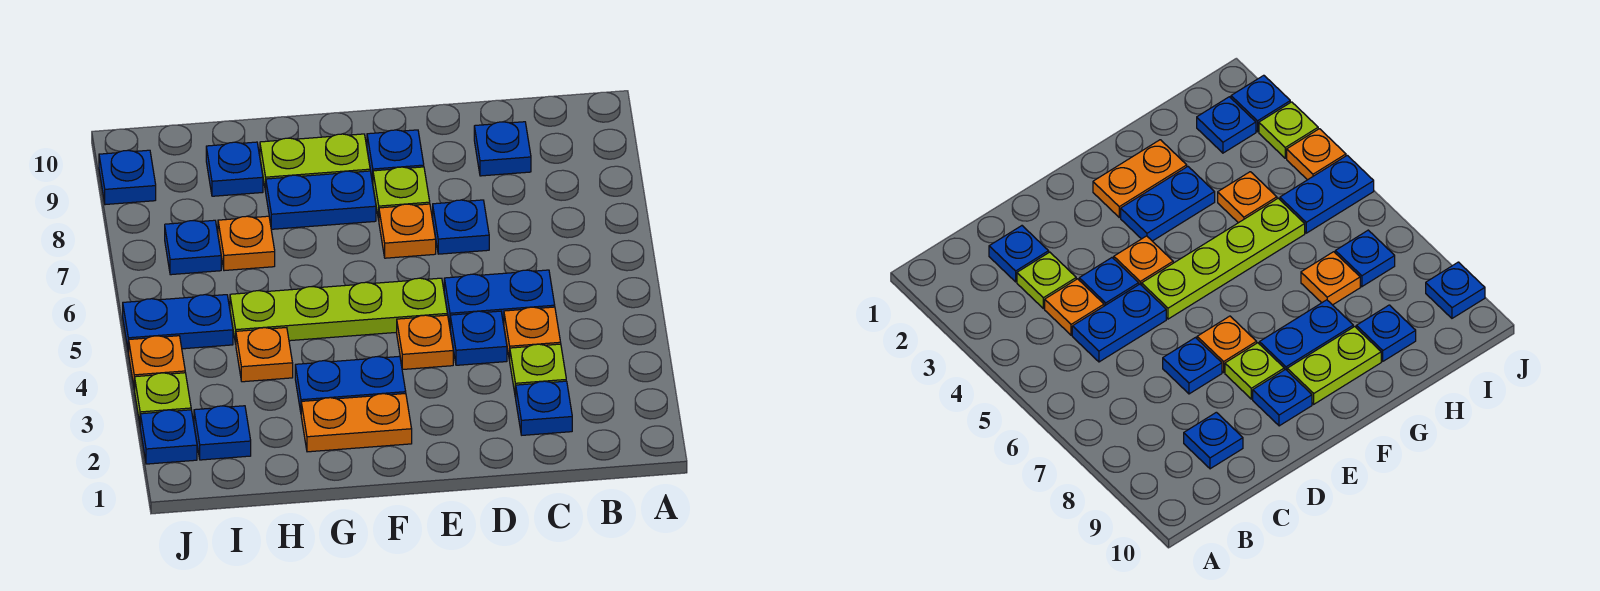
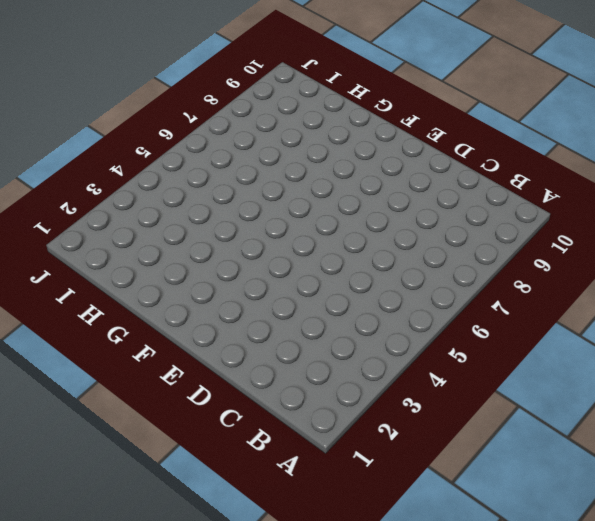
none -> blue 1x1 plate [516,381,572,435]
none -> lime 1x1 plate [510,344,566,398]
none -> orange 1x1 plate [504,307,561,361]

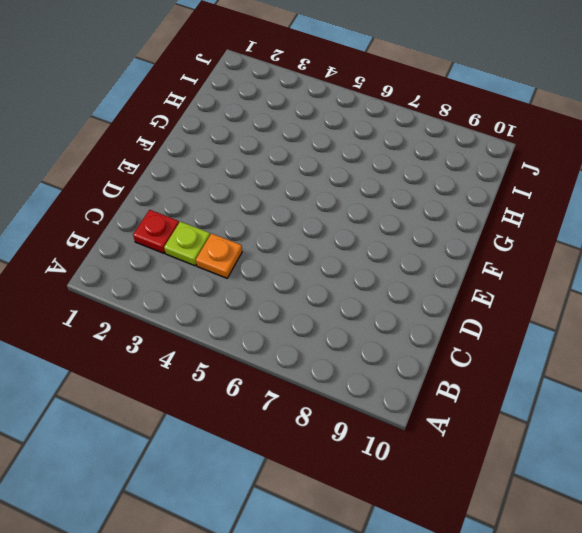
red 1x1 plate [133,210,179,253] -> blue 1x1 plate [516,381,572,435]
none -> blue 1x2 plate [444,270,555,325]
none -> blue 1x1 plate [474,122,531,176]
none -> blue 1x1 plate [450,311,507,365]

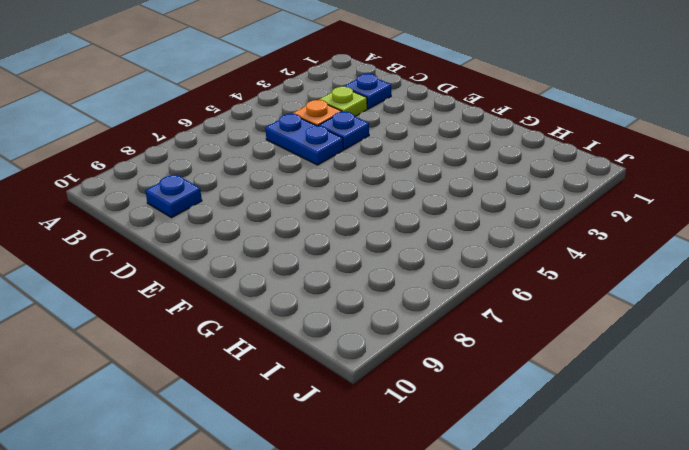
none -> blue 1x1 plate [433,200,489,254]
none -> orange 1x1 plate [397,315,453,369]
none -> lime 1x4 plate [230,278,447,344]

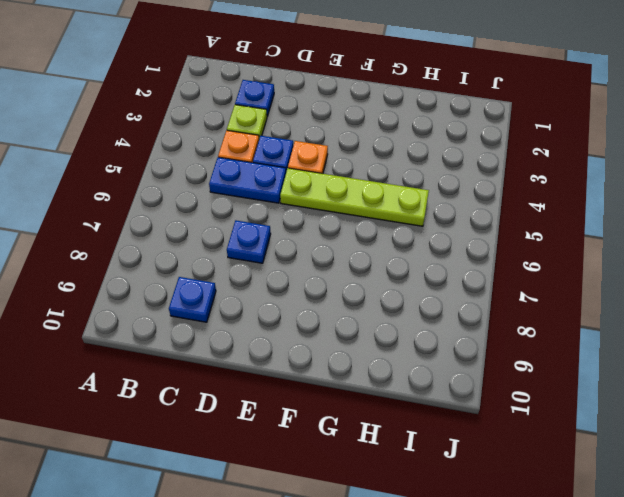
none -> orange 1x1 plate [379,204,436,258]
none -> lime 1x1 plate [373,167,430,220]
none -> blue 1x1 plate [367,130,424,183]

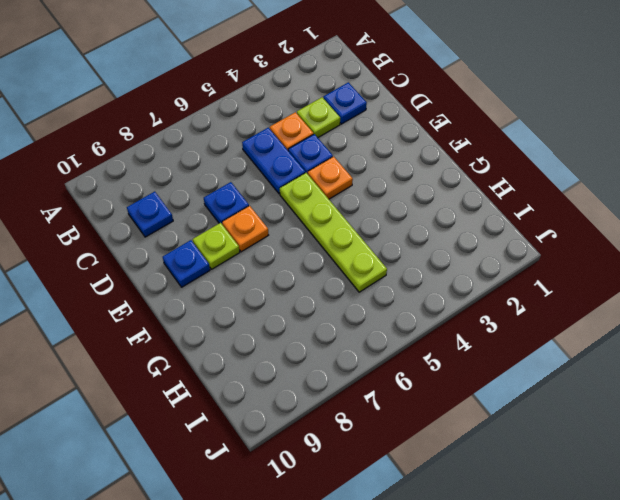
none -> orange 1x2 plate [301,394,412,452]
none -> blue 1x2 plate [295,356,406,412]
none -> blue 1x2 plate [266,171,376,229]

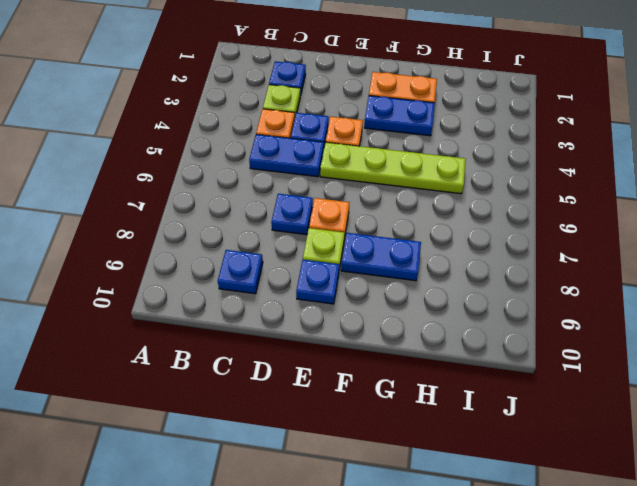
none -> lime 1x2 plate [260,134,370,192]
none -> orange 1x1 plate [236,328,293,382]
none -> orange 1x1 plate [218,216,275,271]

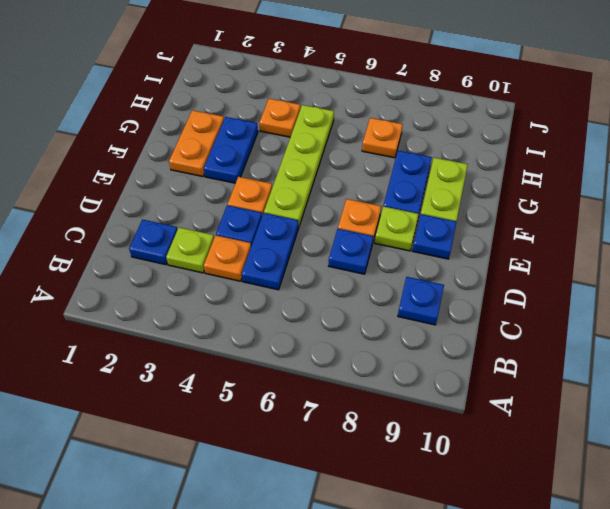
none -> blue 1x1 plate [206,142,263,196]
none -> blue 1x1 plate [194,406,251,460]
none -> blue 1x2 plate [123,295,233,353]

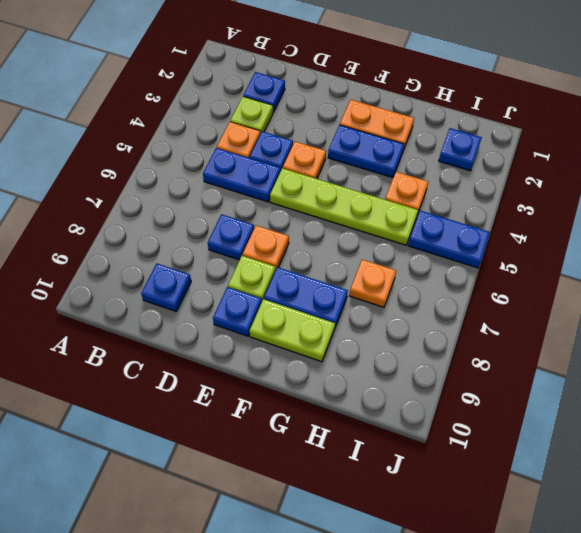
none -> blue 1x1 plate [206,142,263,196]
none -> blue 1x1 plate [165,220,221,275]
none -> blue 1x1 plate [140,410,197,464]

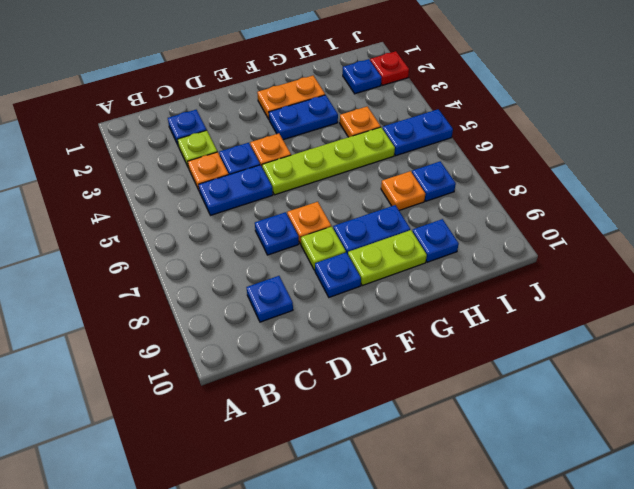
red 1x1 plate [370,51,409,85] -> blue 1x1 plate [140,410,197,464]
none -> lime 1x1 plate [135,373,191,423]
none -> orange 1x1 plate [129,336,185,390]
none -> blue 1x1 plate [99,150,156,205]

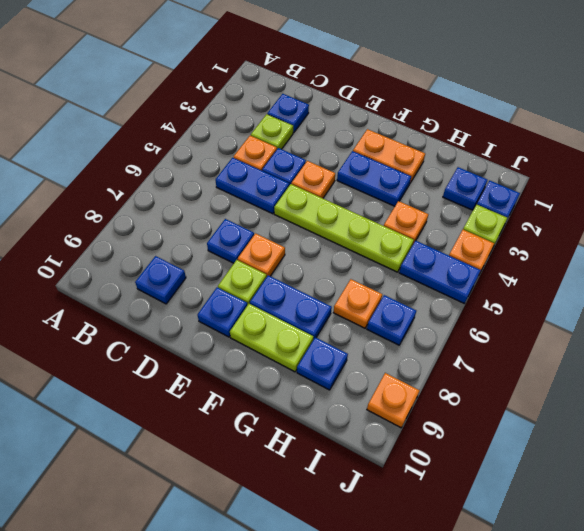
orange 1x1 plate [367,373,420,428] -> blue 1x1 plate [99,150,156,205]

